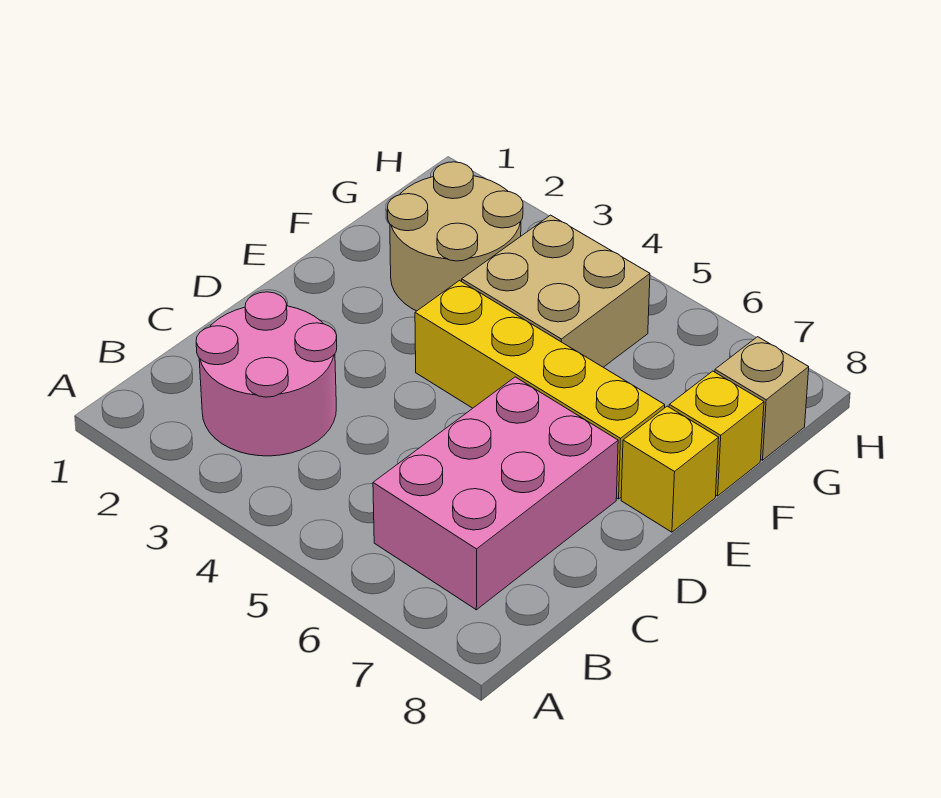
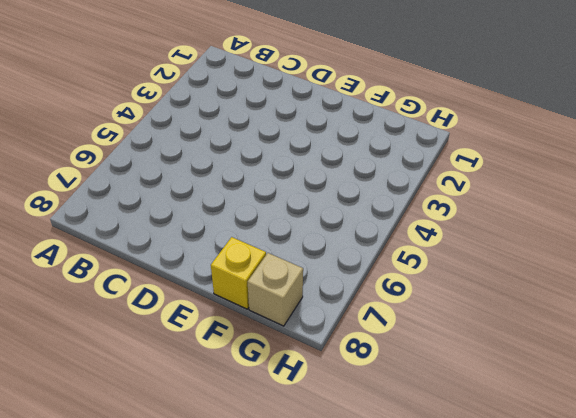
none -> pink 2x2 round brick [196,292,337,456]
none -> pink 2x3 brick [373,377,618,610]

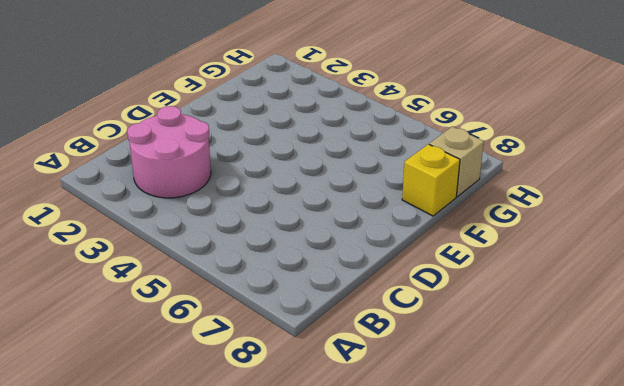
none -> pink 2x3 brick [373,377,618,610]
none -> yellow 1x4 brick [415,281,665,499]

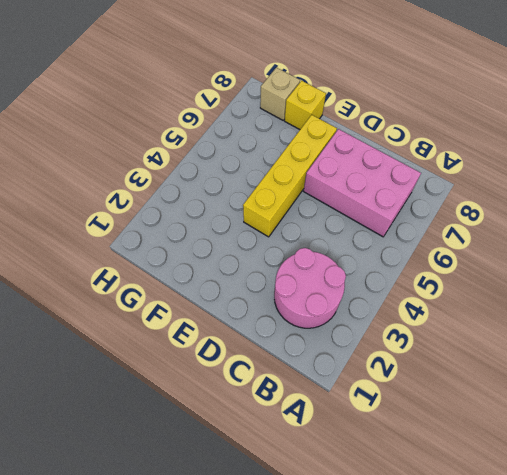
none -> yellow 1x1 brick [621,406,719,532]
none -> tan 2x2 round brick [388,162,523,311]

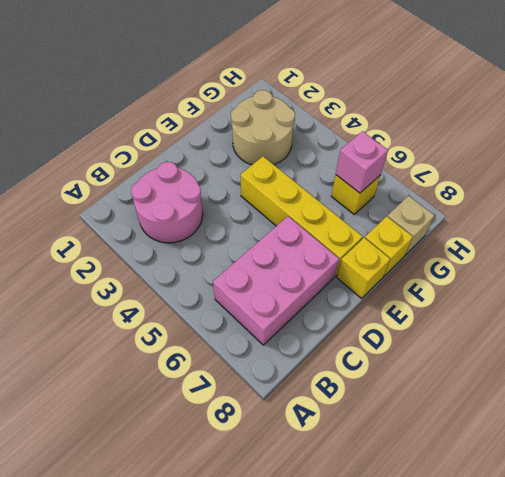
yellow 1x1 brick [331,175,381,214] -> none
pink 1x1 brick [336,131,388,193] -> none
none -> tan 2x2 brick [462,215,650,367]

